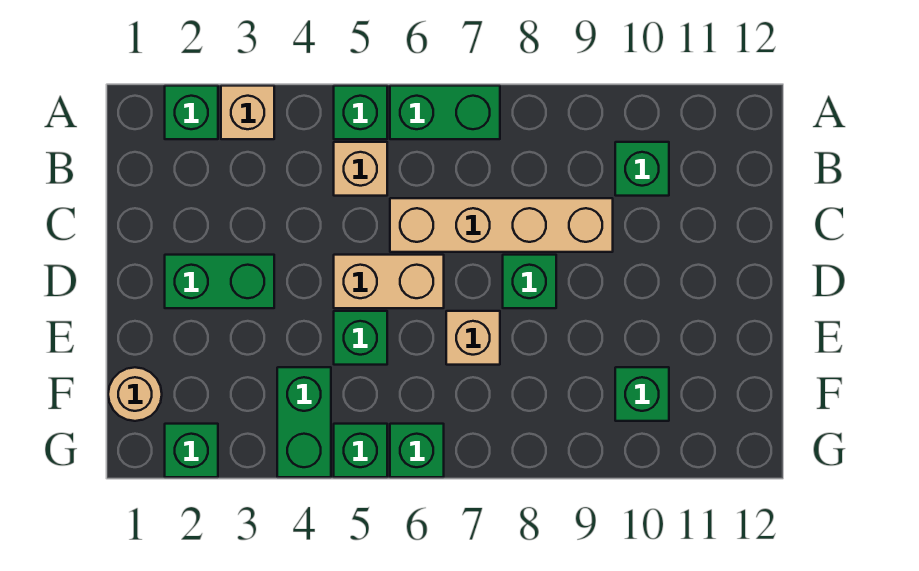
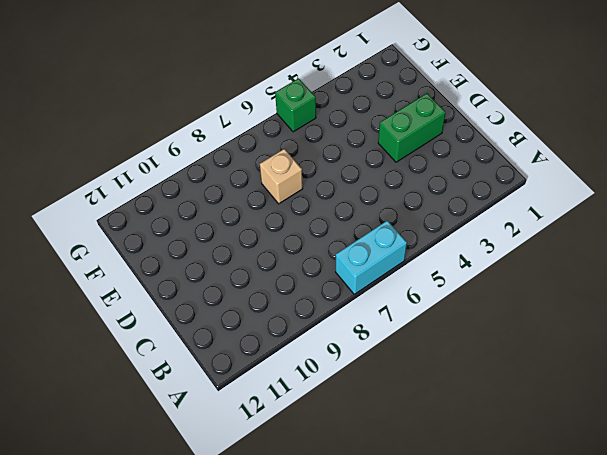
cyan 1x2 brick [336,221,407,294] -> green 1x2 brick [390,86,500,139]
none -> green 1x1 brick [165,86,218,139]
none -> tan 1x1 brick [221,86,274,139]
none -> green 1x1 brick [334,86,387,139]

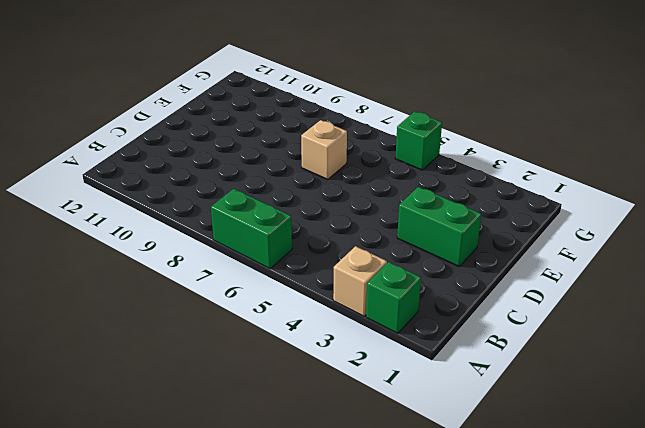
none -> green 1x1 brick [334,86,387,139]
none -> tan 1x1 brick [334,142,387,196]
none -> green 1x1 brick [615,142,669,196]

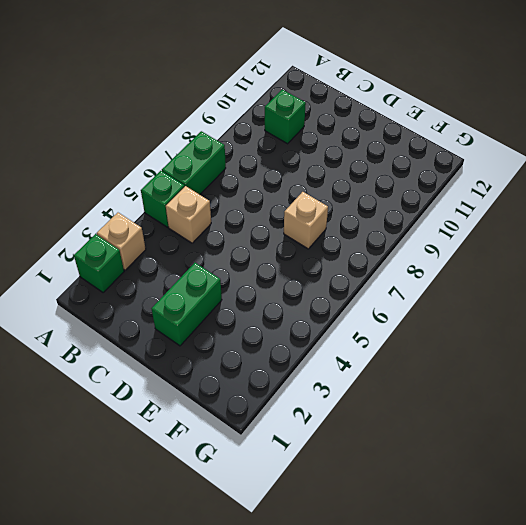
none -> tan 1x4 brick [390,198,613,252]
none -> tan 1x2 brick [334,255,444,308]
none -> green 1x1 brick [503,255,556,308]

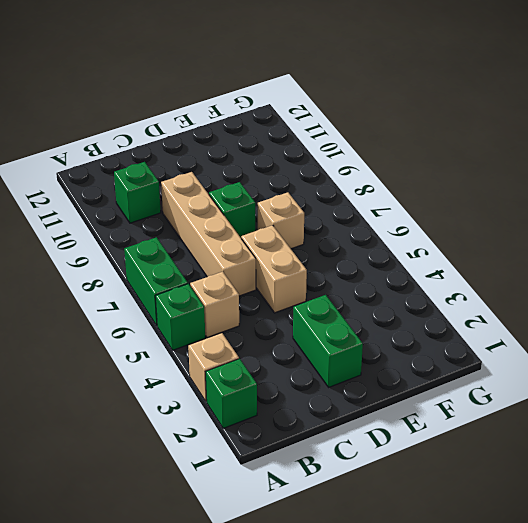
none -> green 1x1 brick [334,311,387,365]
none -> tan 1x1 round brick [108,367,162,421]
none -> green 1x2 brick [277,367,331,477]

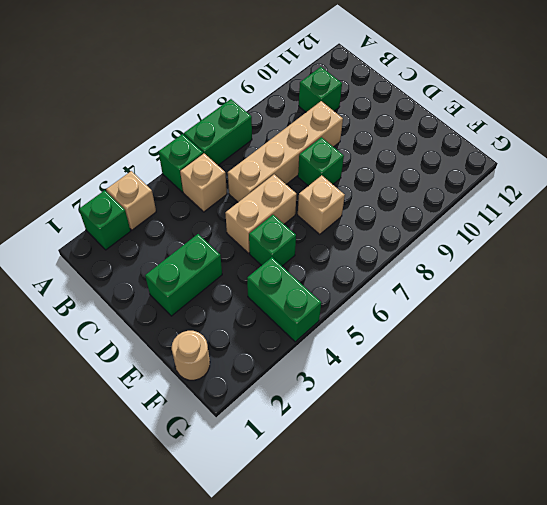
none -> green 1x1 brick [615,367,669,421]
none -> green 1x1 brick [165,424,218,477]
none -> green 1x1 brick [334,424,387,477]

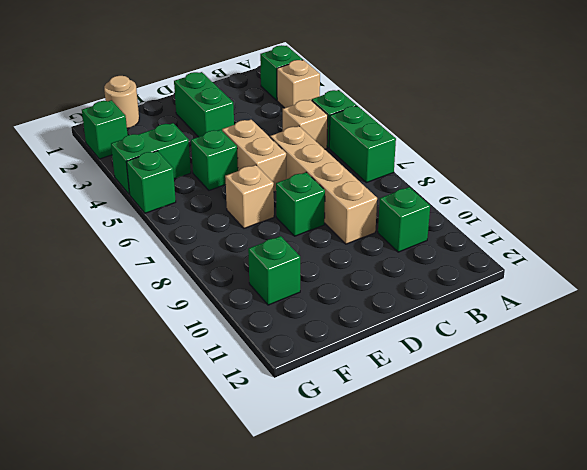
none -> green 1x1 brick [390,424,444,477]

